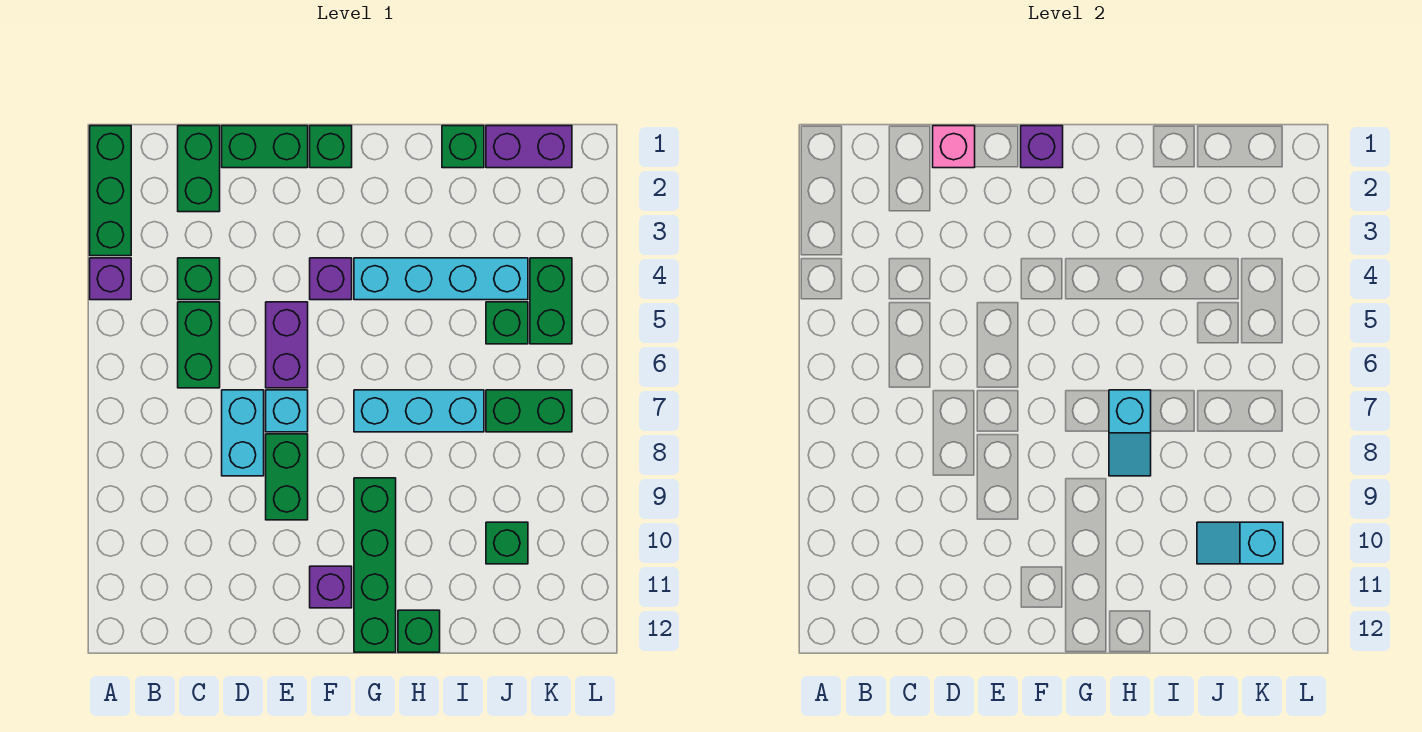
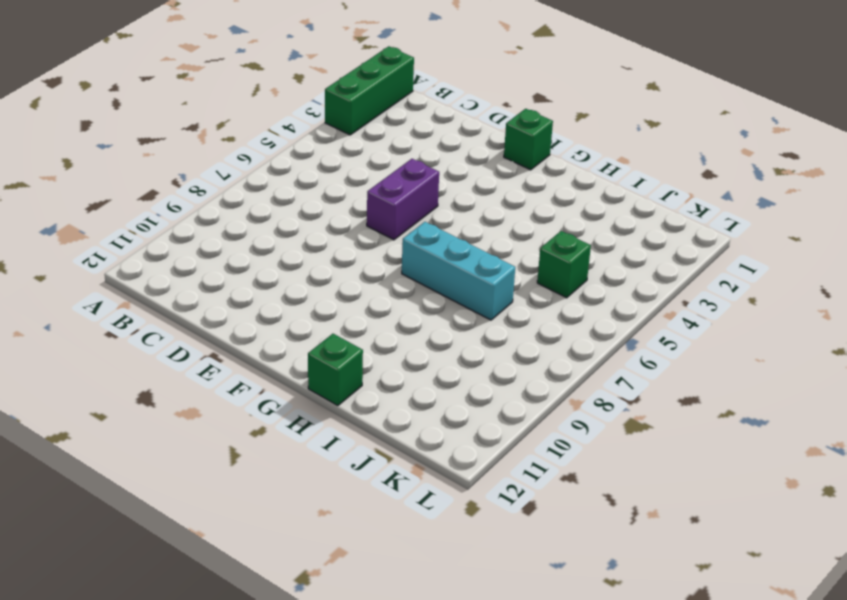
none -> purple 1x1 brick [90,258,131,300]
none -> green 1x2 brick [178,126,220,212]
none -> green 1x1 brick [178,258,220,300]

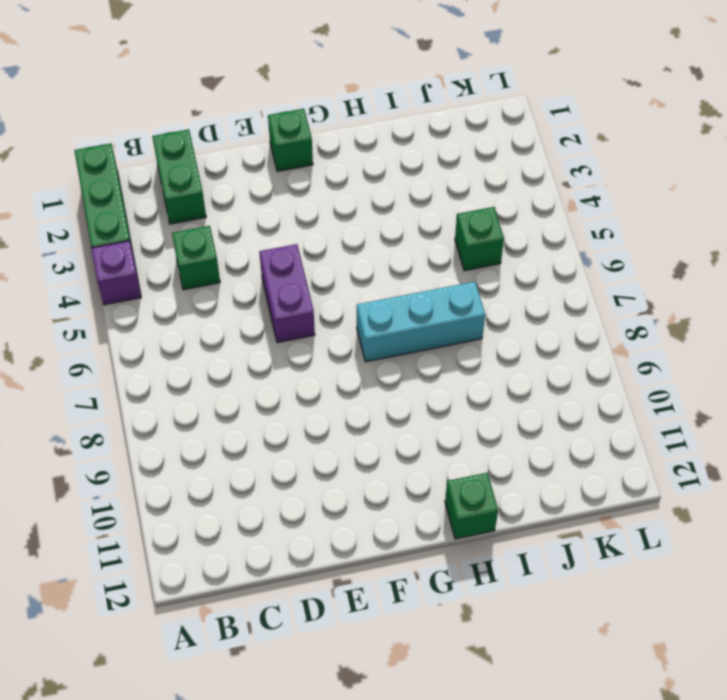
none -> green 1x2 brick [178,302,220,388]
none -> green 1x2 brick [222,126,308,168]
none -> cyan 1x2 brick [222,390,264,476]

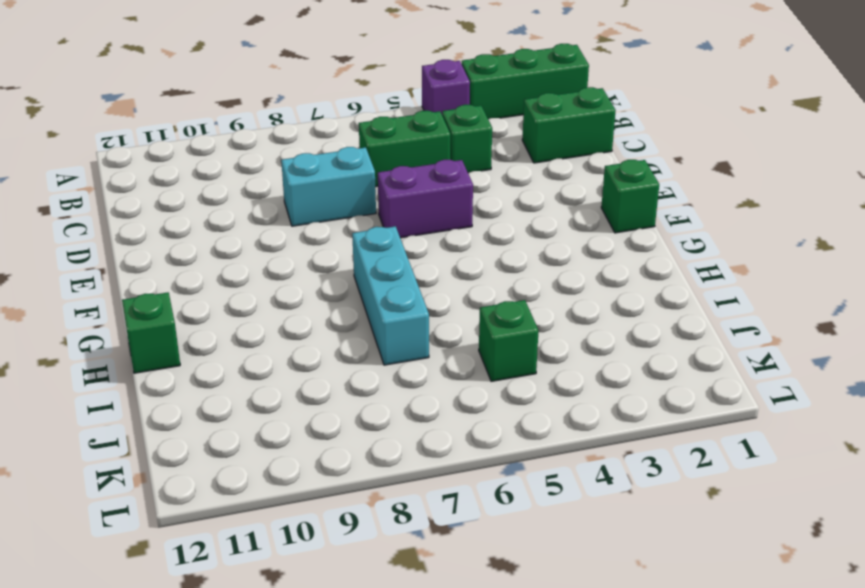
none -> green 1x2 brick [222,126,308,168]
none -> cyan 1x1 brick [266,390,308,432]
none -> green 1x2 brick [266,434,308,520]

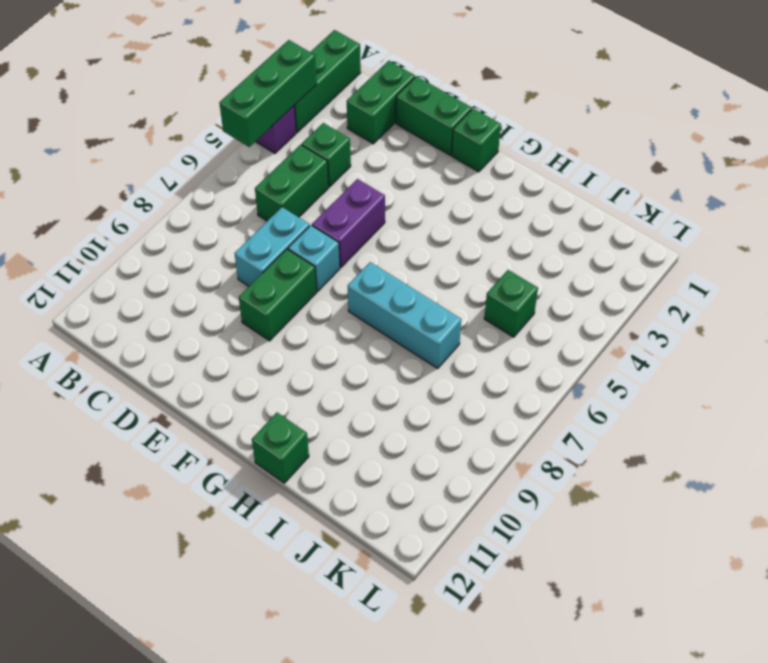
green 1x3 brick [219,40,317,147] -> none
none -> purple 1x1 brick [310,258,352,300]
none -> purple 1x1 brick [310,566,352,608]
none -> cyan 1x4 brick [354,258,528,300]

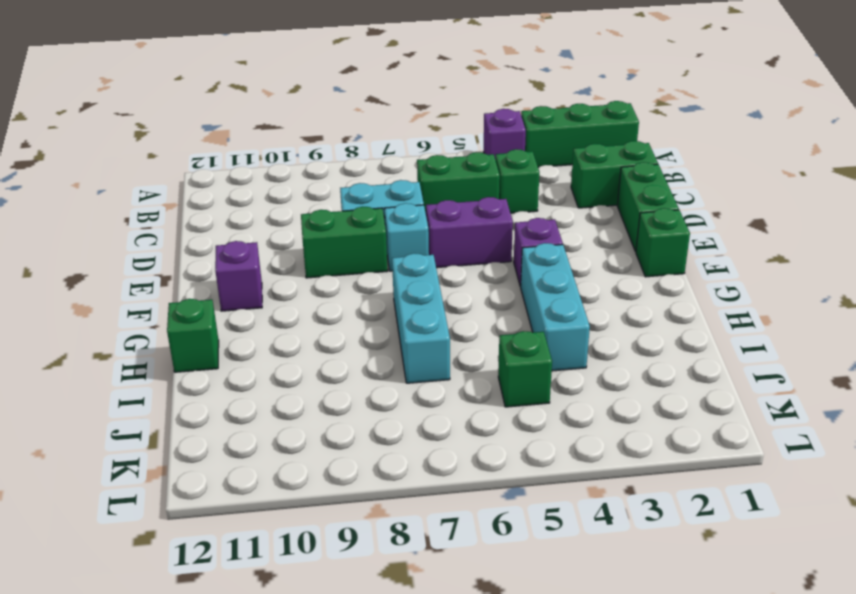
cyan 1x3 brick [521,243,590,371] -> cyan 1x4 brick [354,258,528,300]
none -> green 1x4 brick [354,478,396,652]
none -> green 1x1 brick [442,126,484,168]
none -> purple 1x2 brick [486,126,572,168]

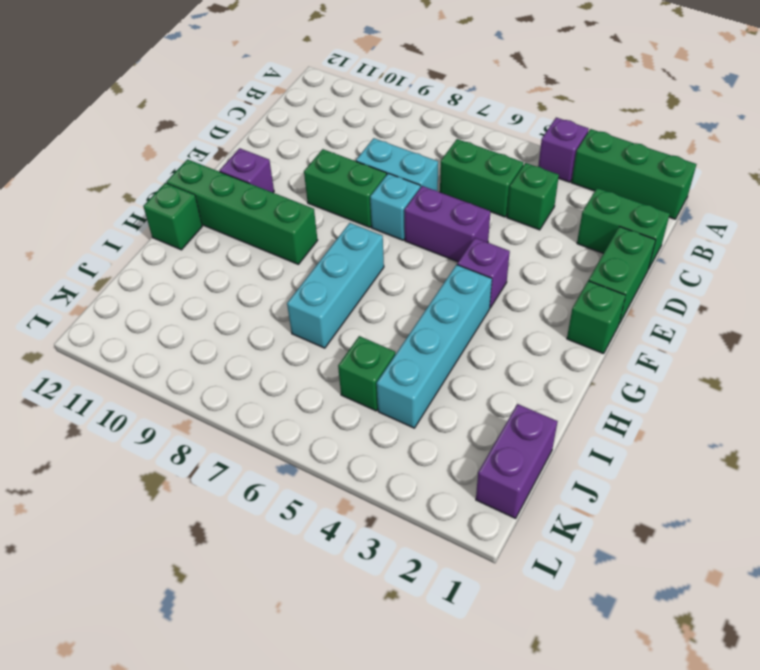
none -> green 1x1 brick [442,126,484,168]
none -> green 1x2 brick [486,390,572,432]
none -> green 1x1 brick [486,522,528,564]

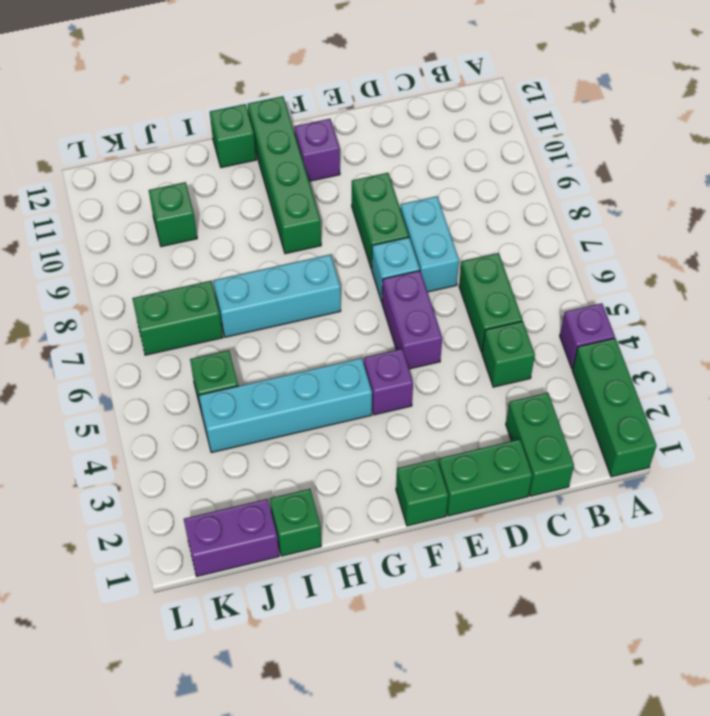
none -> green 1x2 brick [530,258,572,344]
none -> pink 1x1 brick [933,126,975,168]
none -> purple 1x1 brick [1021,126,1063,168]

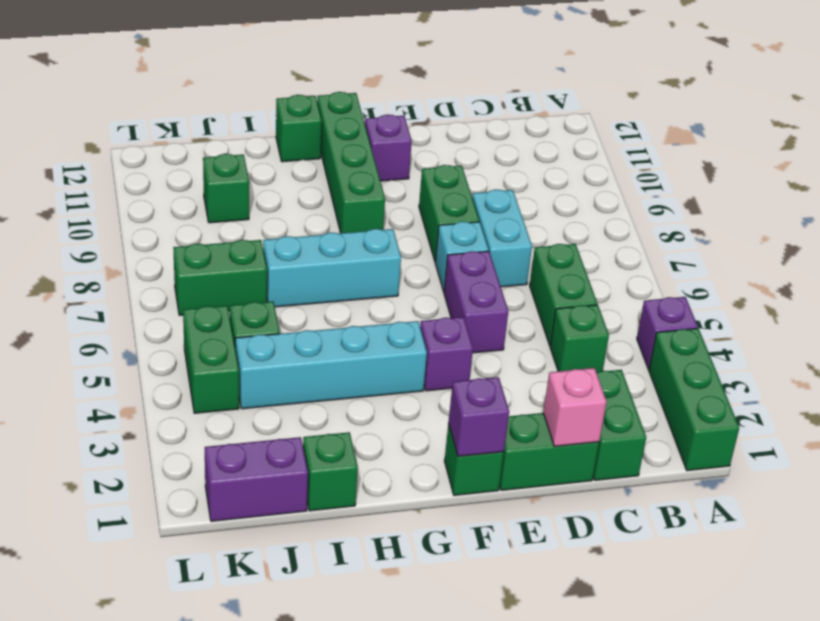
none -> cyan 1x2 slope [1109,390,1151,476]
none -> cyan 1x2 slope [1197,522,1283,564]

